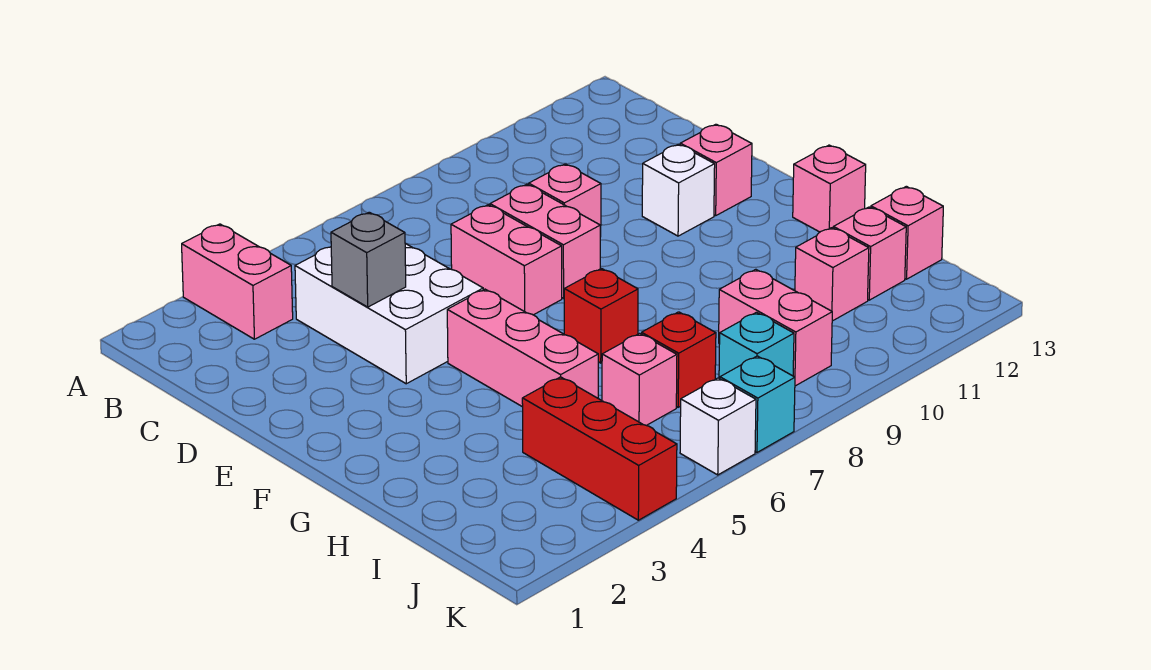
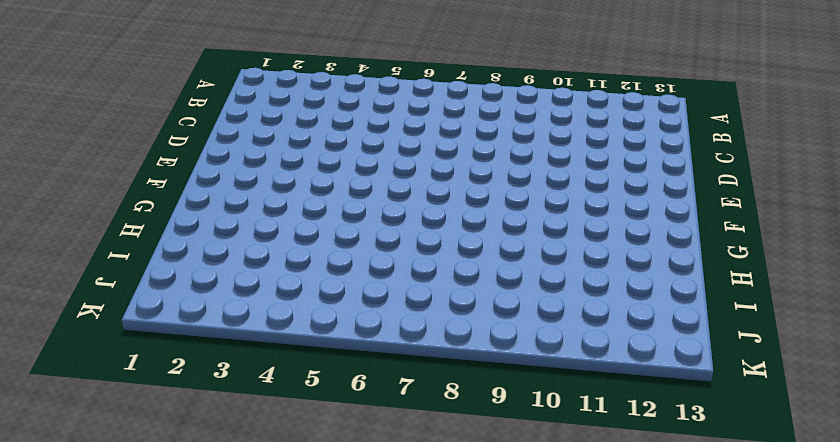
none -> pink 1x2 brick [182,224,293,339]
none -> white 2x3 brick [295,244,483,384]
none -> pink 1x2 brick [451,205,562,315]

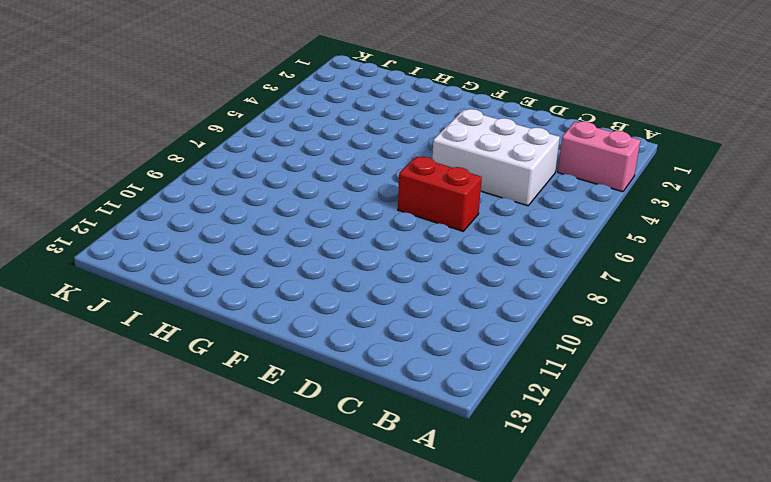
red 1x2 brick [398,157,482,231] -> pink 1x2 brick [451,205,562,315]
none -> pink 1x2 brick [490,184,600,298]
none -> pink 1x1 brick [529,164,601,237]
none -> white 1x1 brick [642,144,715,236]

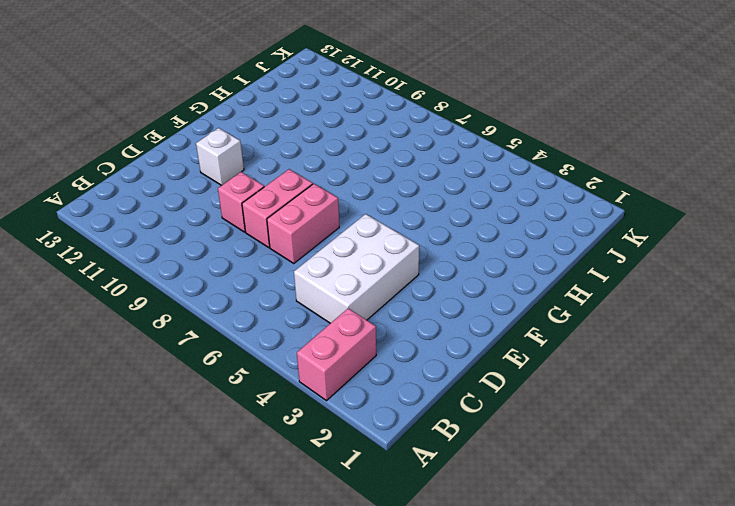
none -> pink 1x1 brick [680,124,752,216]
none -> pink 1x3 brick [447,289,598,407]
none -> red 1x1 brick [564,269,638,363]

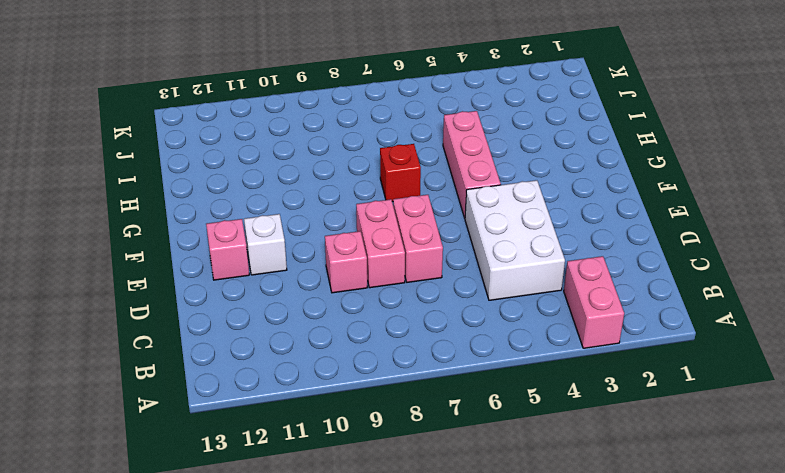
none -> pink 1x1 brick [793,145,866,232]
none -> red 1x3 brick [522,377,677,520]
none -> pink 1x1 brick [602,333,677,425]

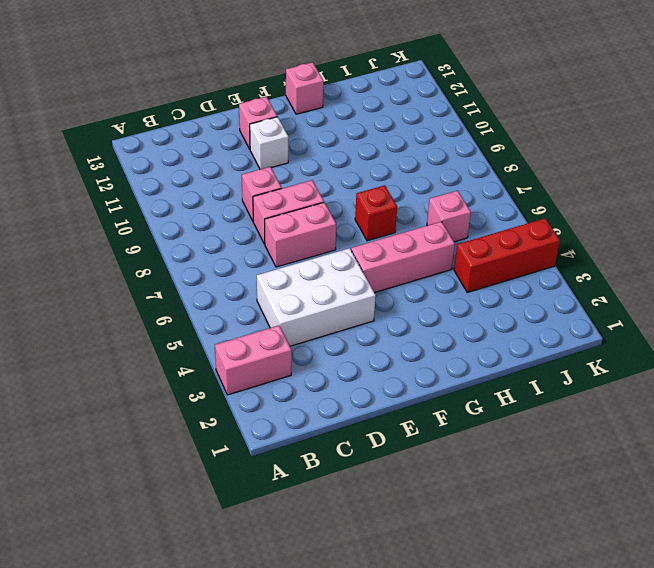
none -> red 1x1 brick [642,312,716,407]
none -> pink 1x2 brick [719,269,832,386]
none -> pink 1x1 brick [795,228,869,321]

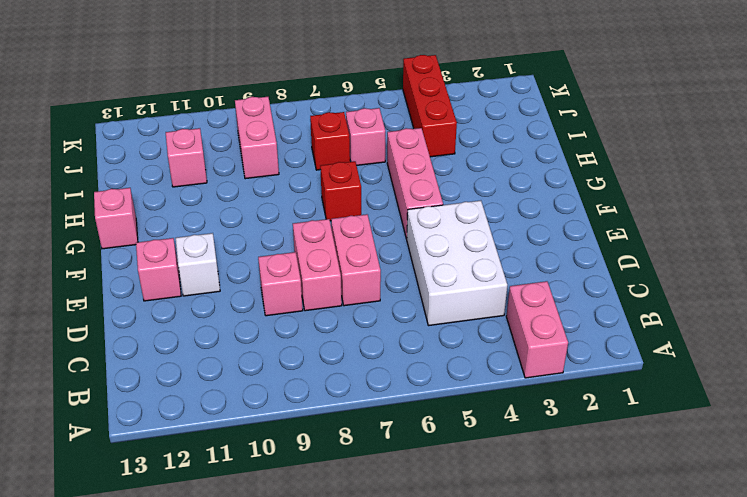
none -> pink 1x1 brick [833,207,906,300]
none -> pink 1x1 brick [871,186,943,279]
none -> cyan 1x1 brick [719,312,794,379]

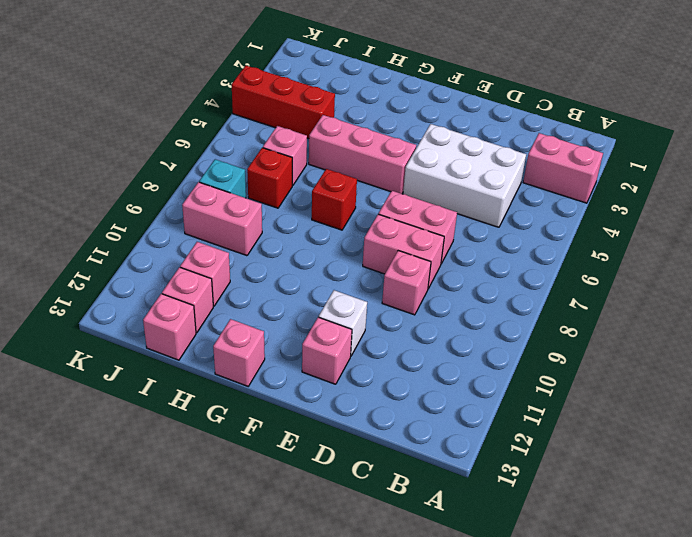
none -> white 1x1 brick [680,378,756,475]
none -> cyan 1x1 brick [720,356,795,452]
none -> grey 1x1 brick [331,212,406,307]

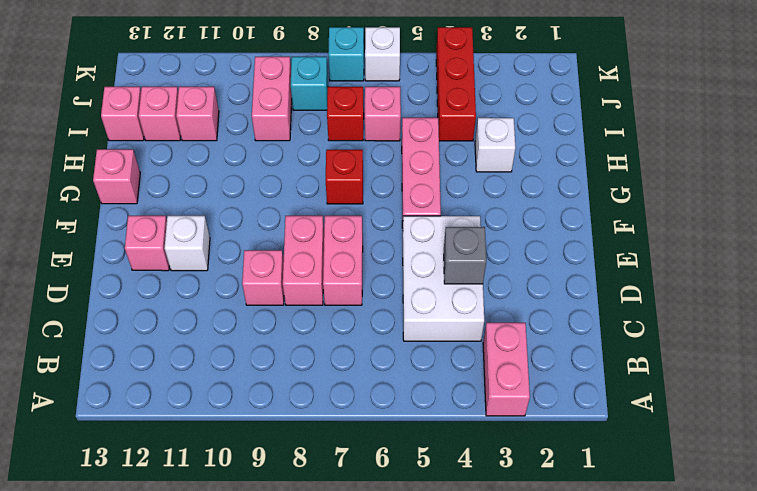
white 1x1 brick [475,118,515,172] -> none

